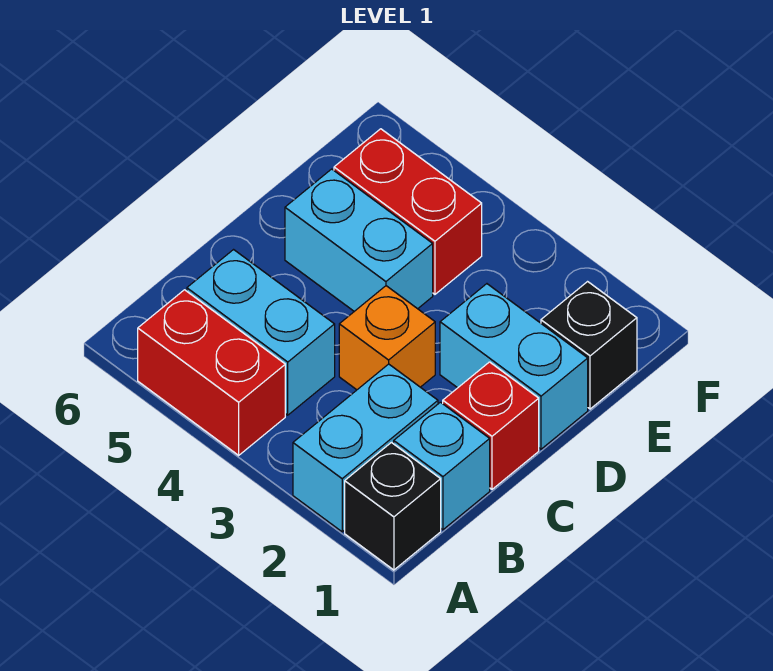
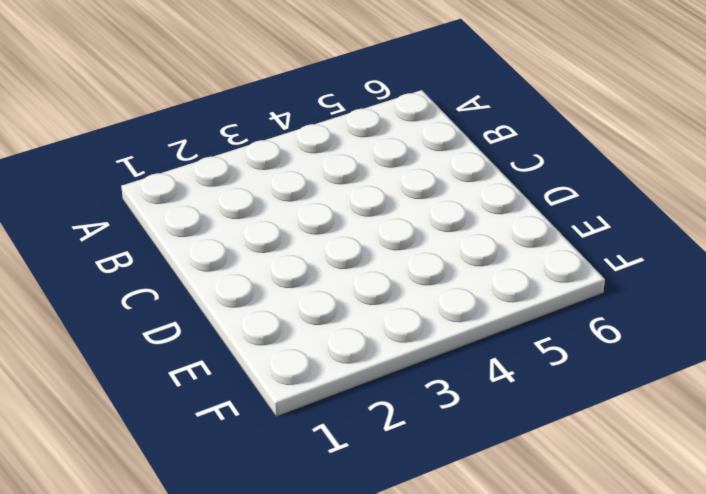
none -> black 1x1 brick [345,443,441,570]
none -> cyan 1x2 brick [293,364,438,532]

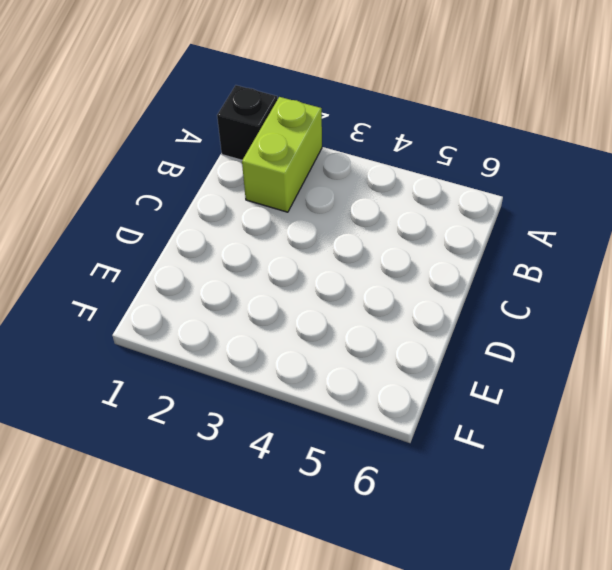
lime 1x2 brick [242,97,322,212] -> cyan 1x2 brick [293,364,438,532]
none -> red 1x2 brick [138,290,285,455]
none -> cyan 1x1 brick [394,402,490,530]

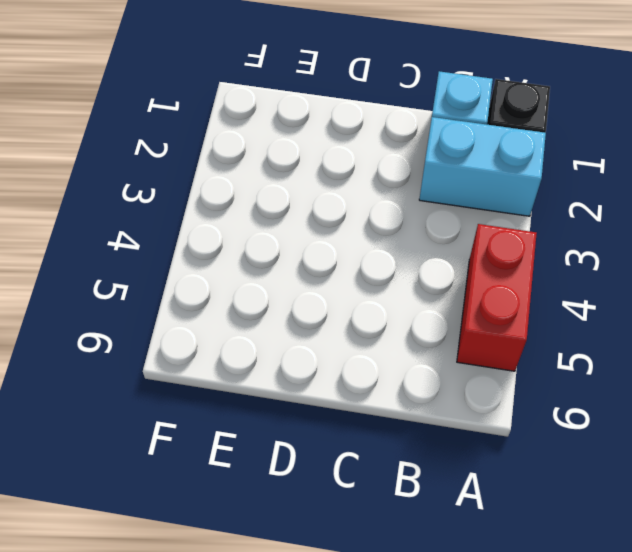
none -> cyan 1x2 brick [187,250,335,415]
none -> red 1x1 brick [443,362,539,489]

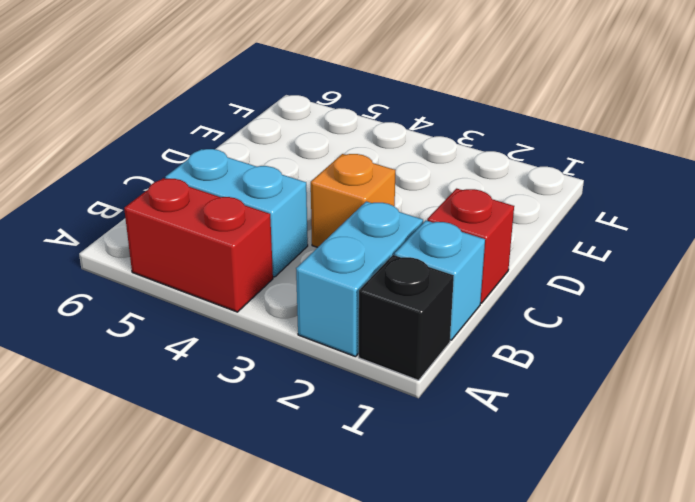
none -> cyan 1x2 brick [440,284,588,449]
none -> cyan 1x2 brick [285,169,433,311]

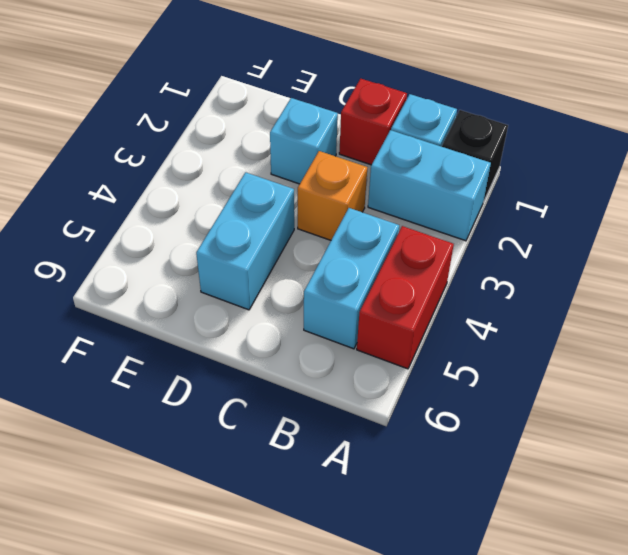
cyan 1x1 brick [270,98,338,184] -> cyan 1x2 brick [440,284,588,449]
none -> black 1x1 brick [541,282,637,409]
none -> red 1x2 brick [334,129,482,294]

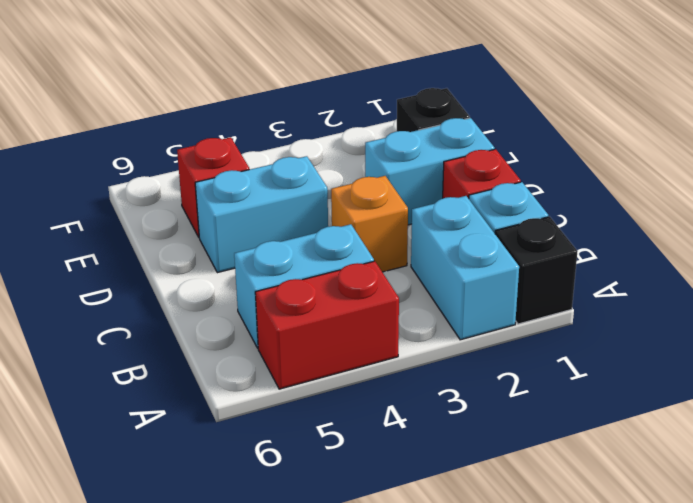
red 1x1 brick [177,137,249,237] -> red 1x2 brick [334,129,482,294]

